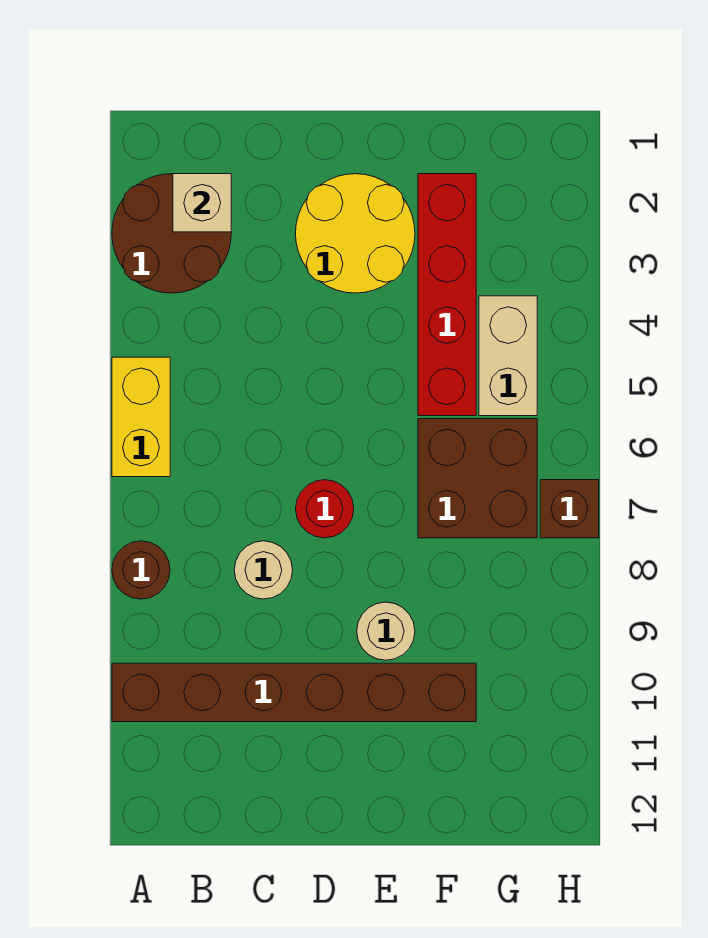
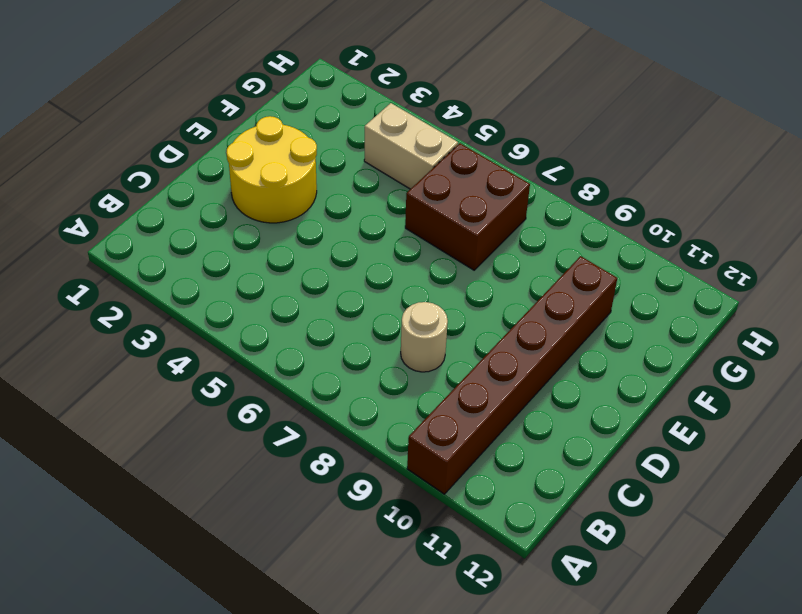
none -> brown 2x2 round brick [112,174,231,293]
none -> yellow 1x2 brick [112,357,170,477]
none -> brown 1x1 round brick [112,541,170,599]

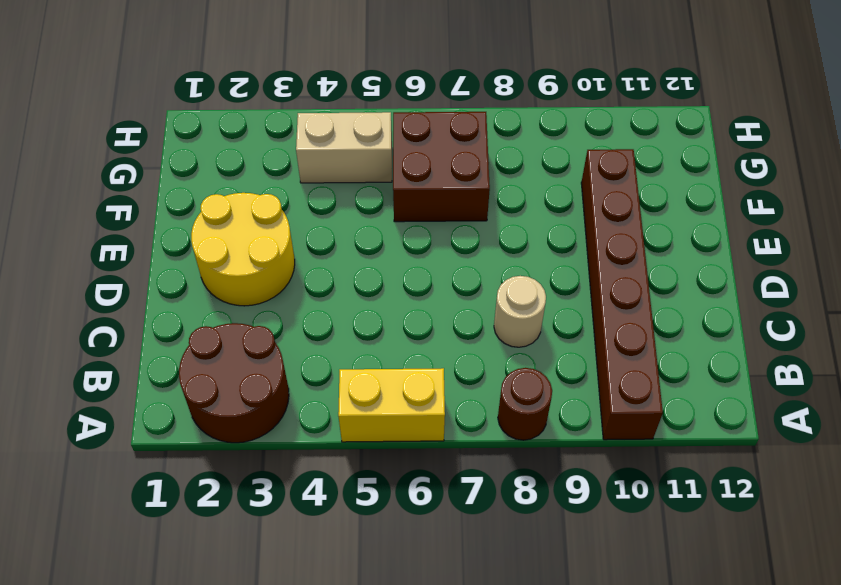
none -> red 1x1 round brick [296,480,354,538]
none -> tan 1x1 round brick [357,602,415,660]
none -> red 1x4 brick [418,174,476,416]

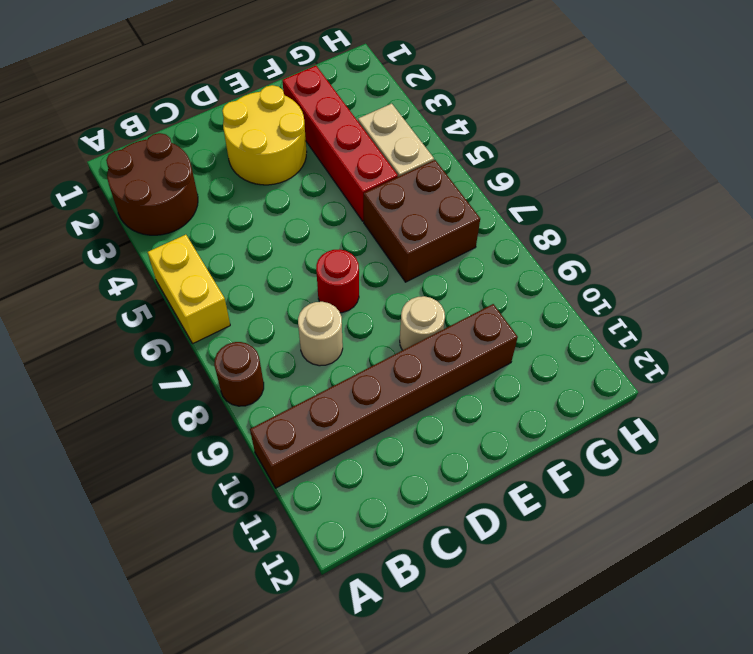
none -> brown 1x1 brick [540,480,599,538]
none -> tan 1x1 brick [173,174,231,232]

